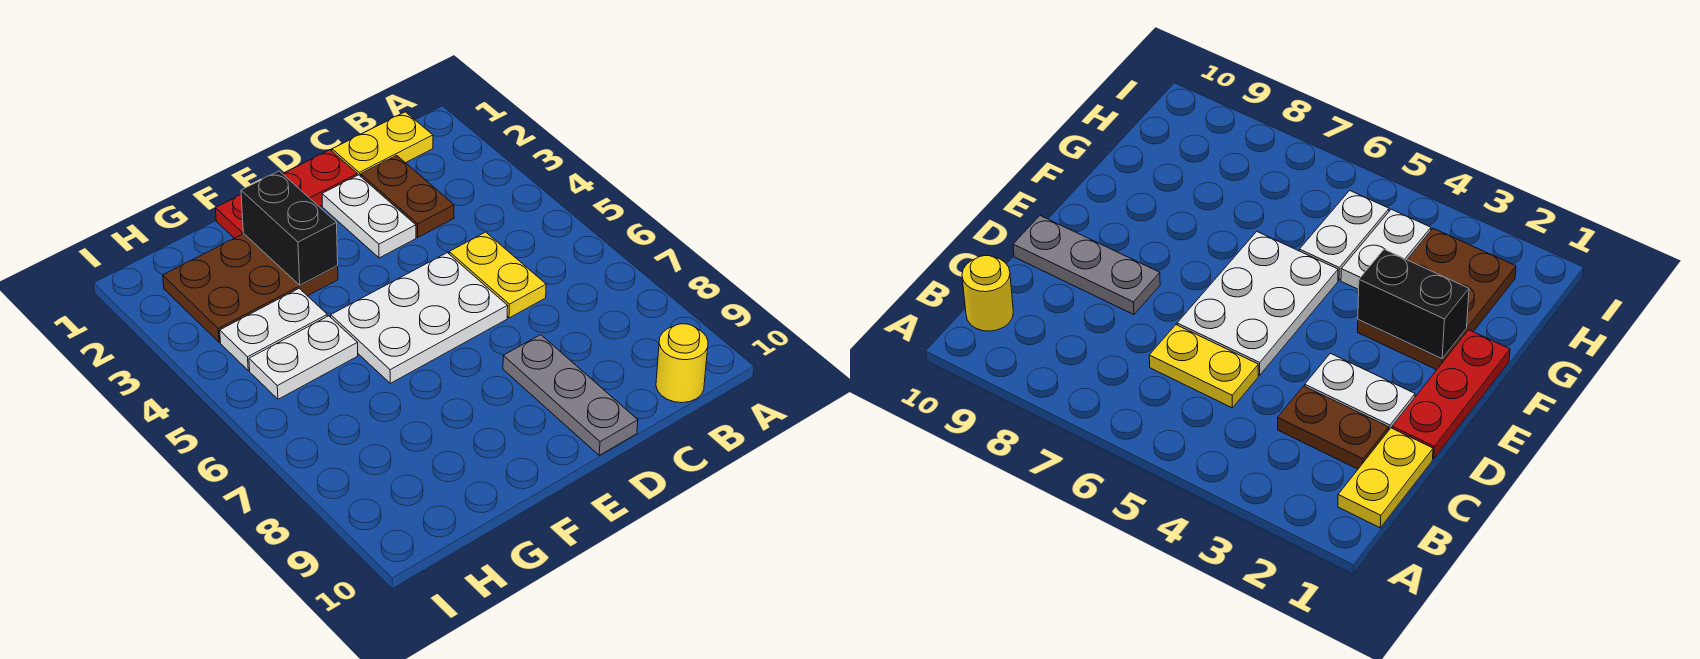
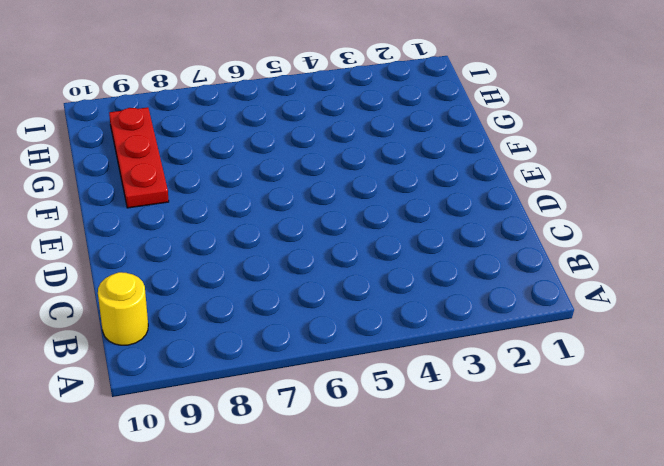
red 1x3 plate [109,107,169,208] -> red 1x3 plate moved to [215,150,357,238]
none -> yellow 1x2 plate [332,112,433,176]
none -> brown 1x2 plate [361,155,454,237]
none -> yellow 1x2 plate [449,232,546,318]

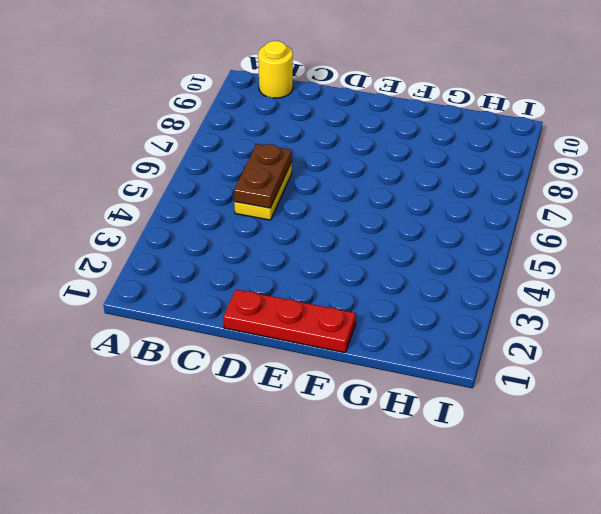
brown 1x2 plate [234,144,292,208] -> brown 1x2 plate moved to [361,155,454,237]
none -> yellow 1x2 plate [332,112,433,176]
none -> white 1x2 plate [322,175,416,258]
none -> white 2x3 plate [331,253,508,383]

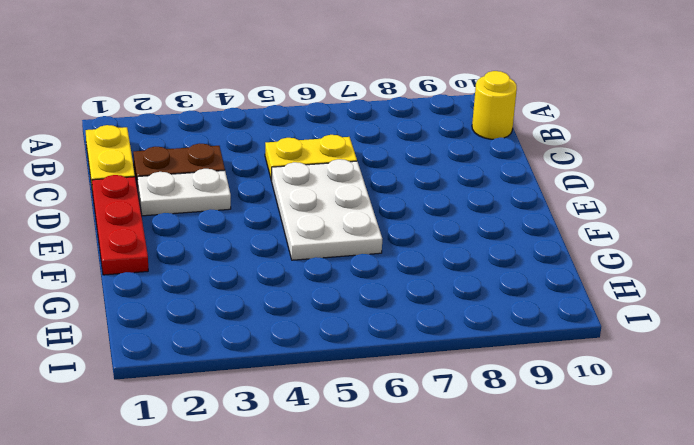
none -> grey 1x3 plate [503,335,638,455]
none -> brown 2x3 plate [163,234,338,342]
none -> white 1x2 plate [220,288,327,371]

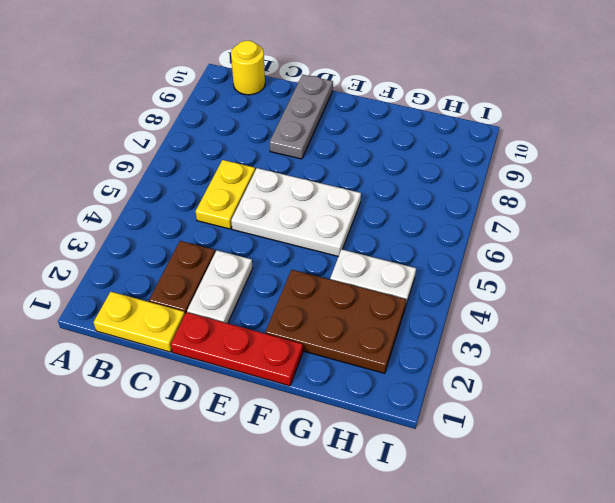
none -> white 1x2 plate [249,316,358,399]
none -> black 1x2 brick [241,171,338,285]

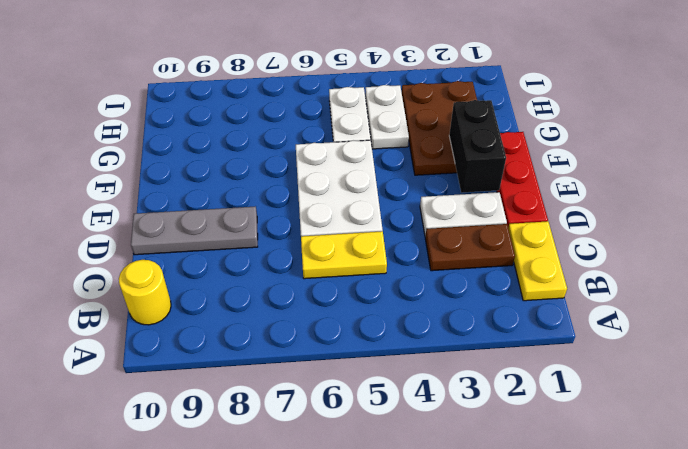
black 1x2 brick [449,100,506,193] -> black 1x2 brick turned to [241,171,338,285]

